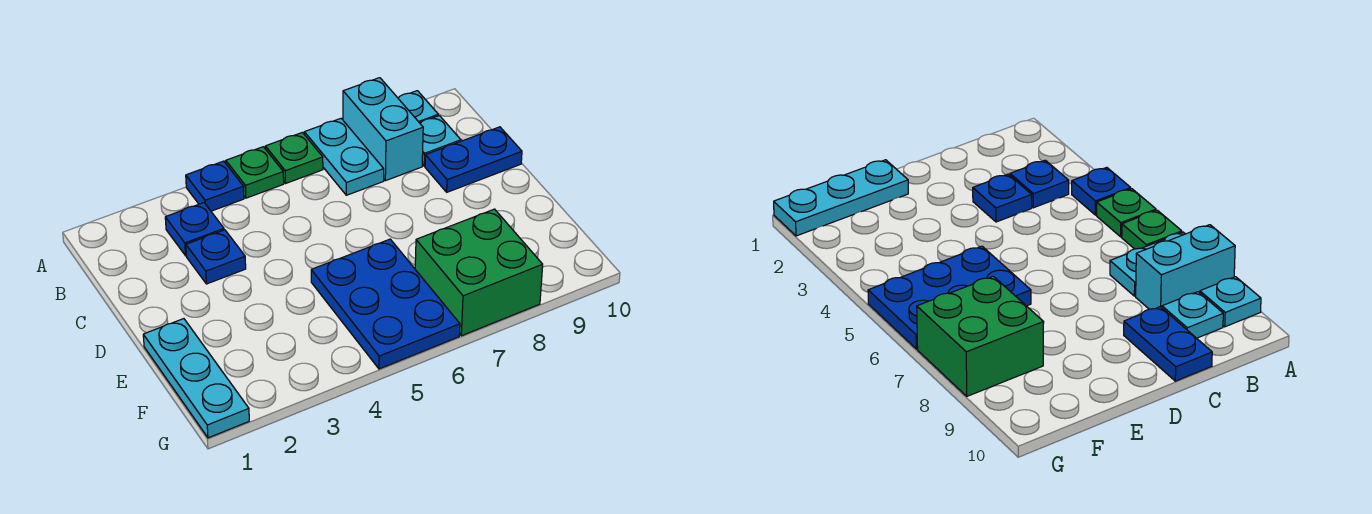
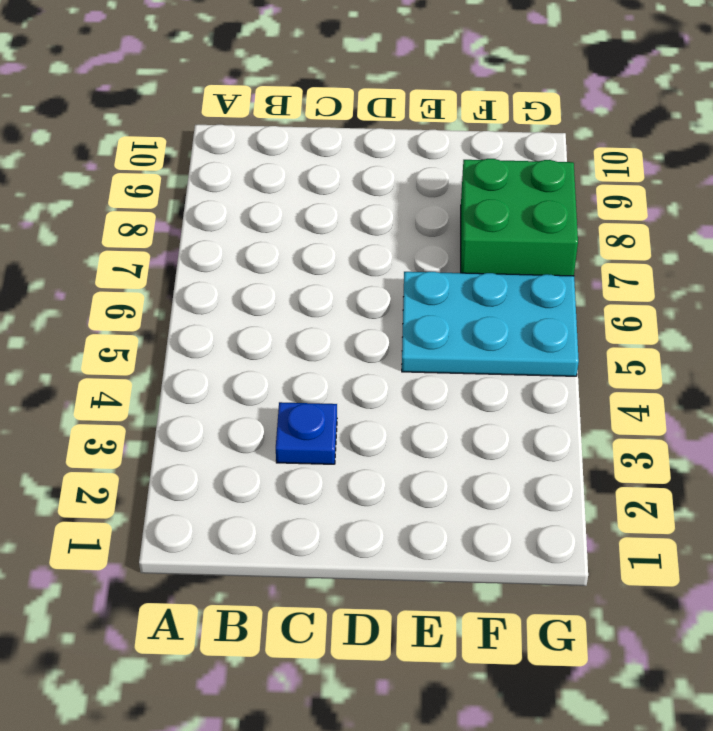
cyan 2x3 plate [402,272,579,376] -> blue 2x3 plate [311,239,460,369]
none -> blue 1x1 plate [186,161,244,211]
none -> green 1x1 plate [226,147,284,198]
none -> green 1x1 plate [265,132,323,183]

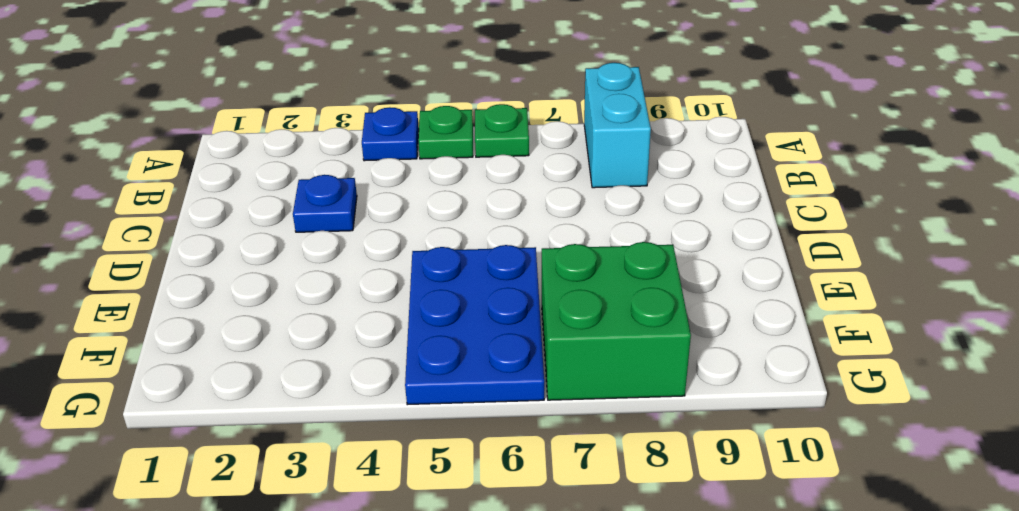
none -> cyan 1x2 plate [304,119,384,195]
none -> cyan 1x1 plate [398,91,438,123]
none -> blue 1x1 plate [165,203,224,256]

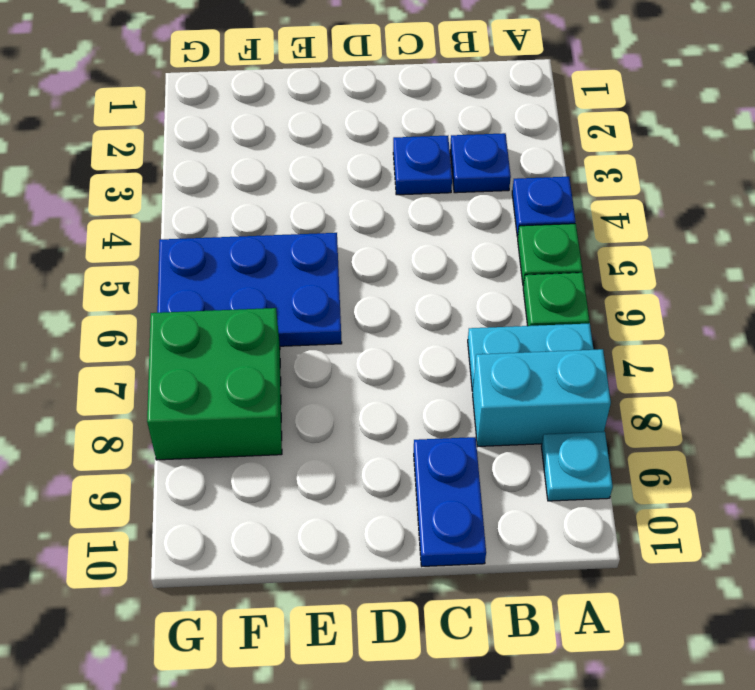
none -> cyan 1x1 plate [420,116,461,166]
none -> cyan 1x3 plate [143,319,249,438]

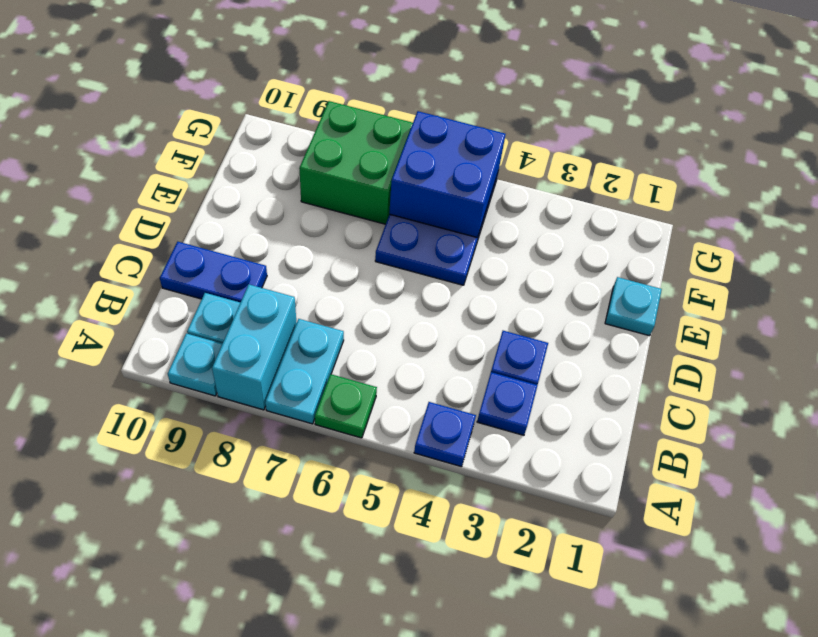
cyan 1x1 plate [605,277,662,336] -> cyan 1x3 plate [143,319,249,438]
blue 2x2 brick [389,111,506,237] -> none
none -> green 1x1 plate [226,147,284,198]

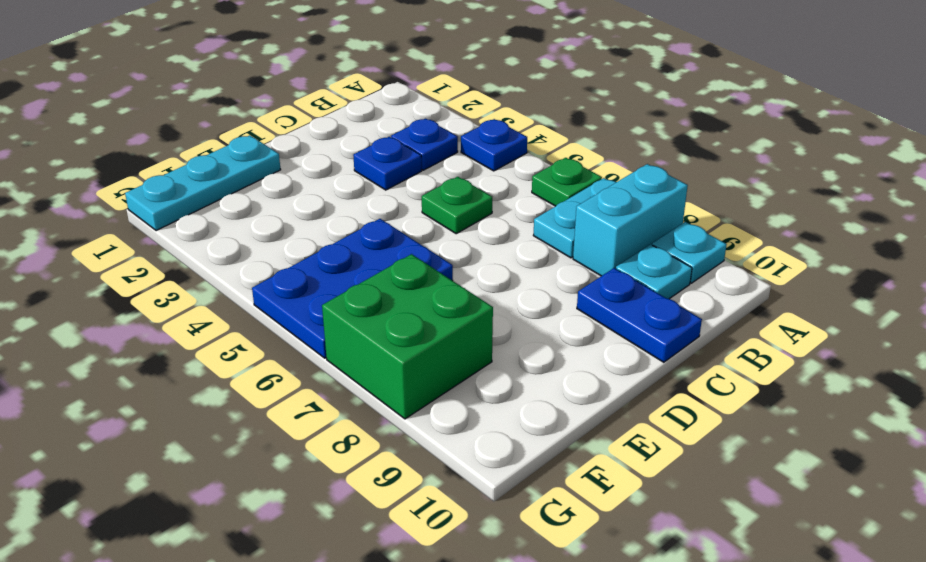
green 1x1 plate [422,177,492,234] -> green 1x1 plate moved to [226,147,284,198]

